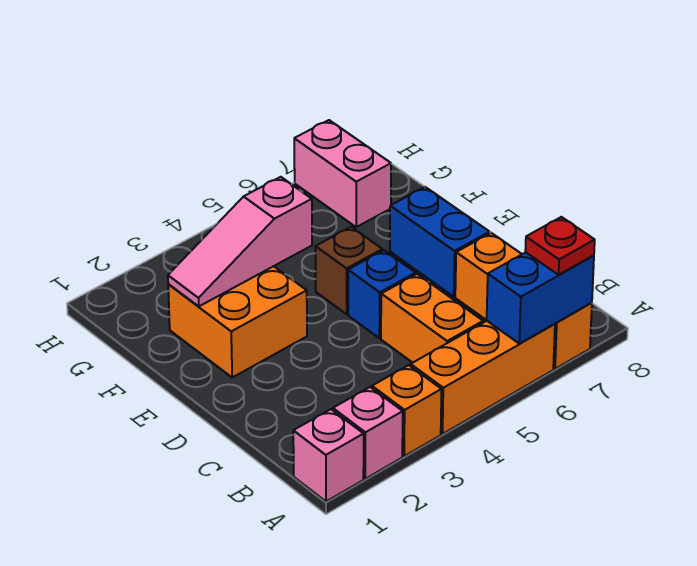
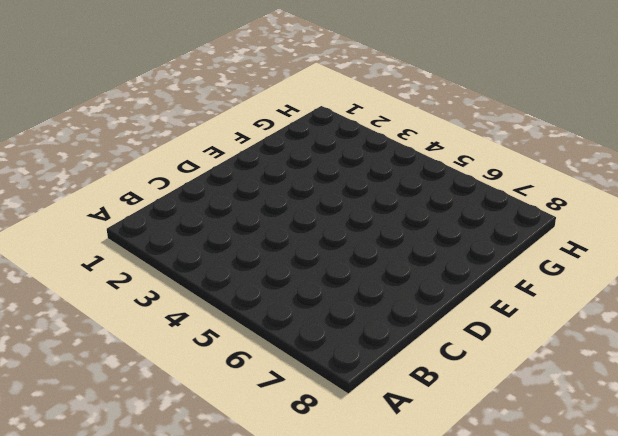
none -> pink 1x1 brick [293,409,364,502]
none -> pink 1x1 brick [333,387,403,479]
none -> orange 1x1 brick [372,365,441,456]

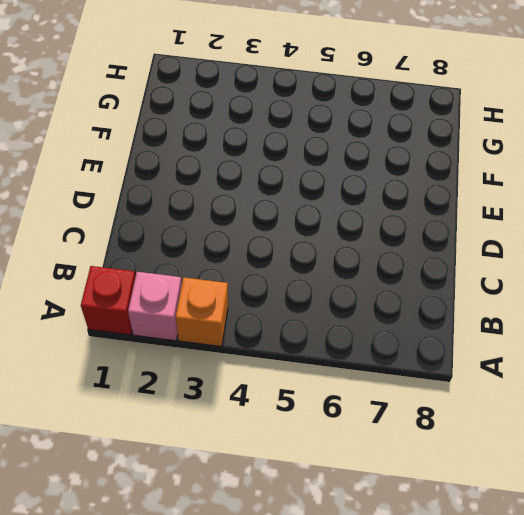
red 1x1 brick [81,266,136,335] -> pink 1x1 brick [293,409,364,502]
none -> orange 1x3 brick [411,321,555,434]
none -> orange 1x3 brick [455,233,592,369]
none -> orange 1x2 brick [381,274,483,363]

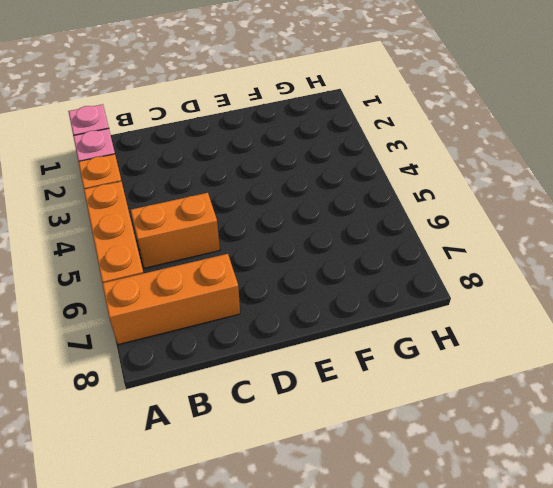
none -> blue 1x1 brick [348,250,416,338]
none -> blue 1x2 brick [390,187,490,297]
none -> orange 2x2 brick [168,266,307,377]

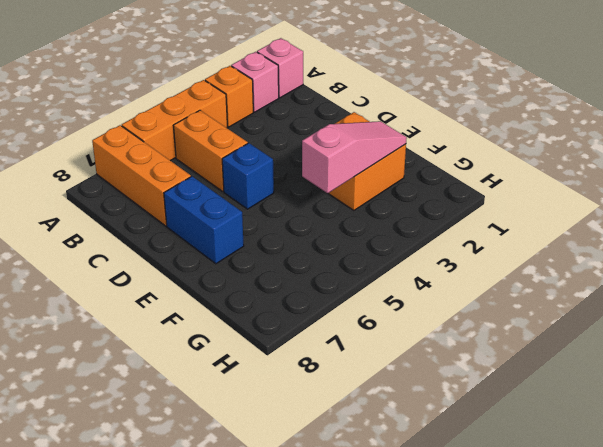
none -> brown 1x1 brick [316,227,382,314]
none -> pink 1x2 brick [294,120,391,227]
none -> blue 1x2 brick [487,252,594,344]

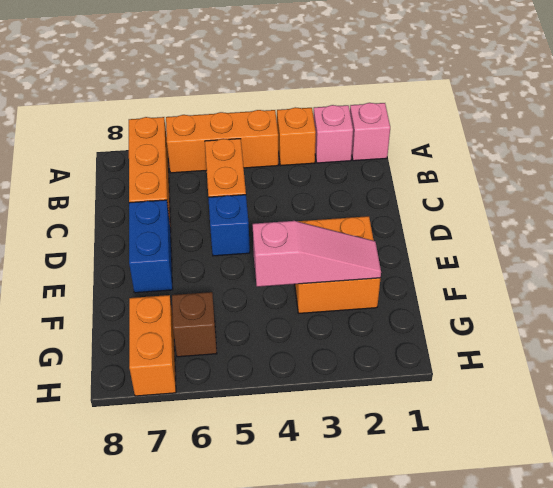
brown 1x1 brick [172,292,217,357] -> brown 1x1 brick moved to [316,227,382,314]
orange 1x2 brick [129,295,176,396] -> pink 1x2 brick [294,120,391,227]
none -> blue 1x2 brick [487,252,594,344]
none -> red 1x1 plate [525,217,595,275]

